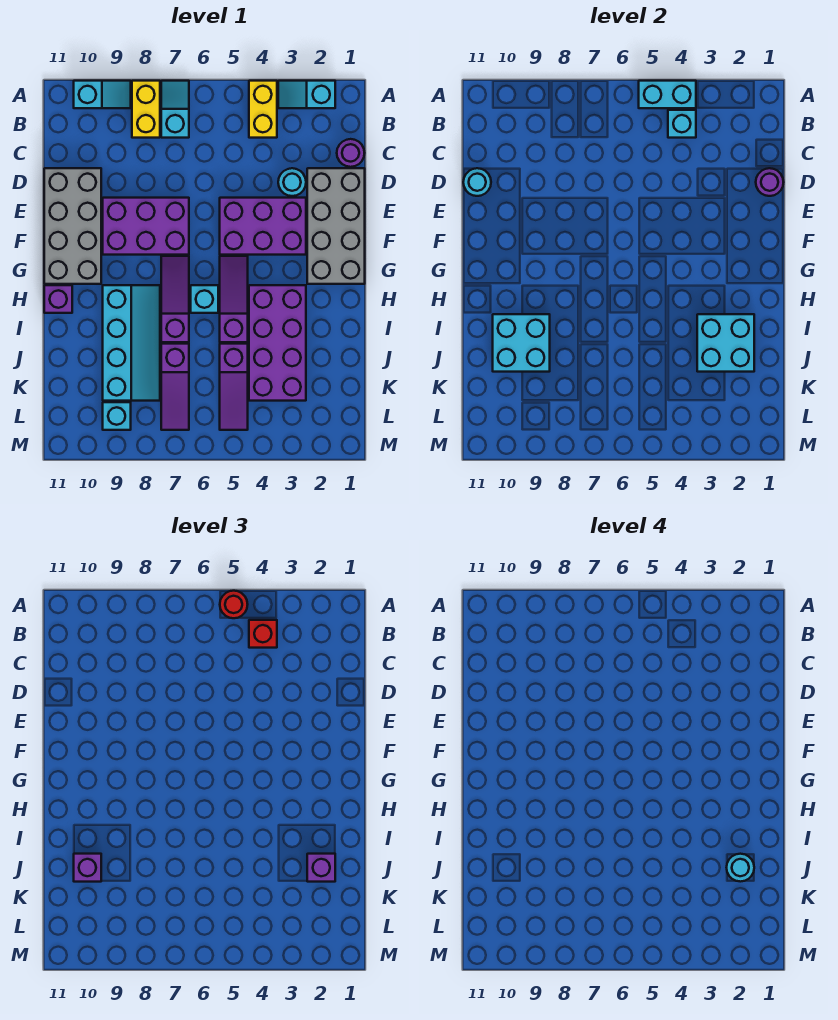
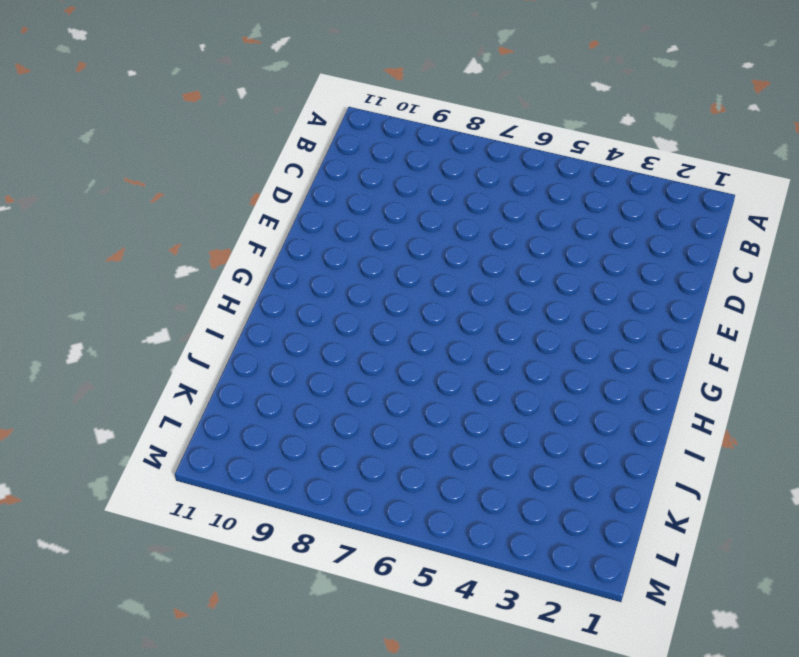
none -> cyan 1x2 slope [278,81,335,108]
none -> yellow 1x2 brick [249,81,277,138]
none -> cyan 1x2 slope [161,81,189,138]
none -> yellow 1x2 brick [132,81,160,138]

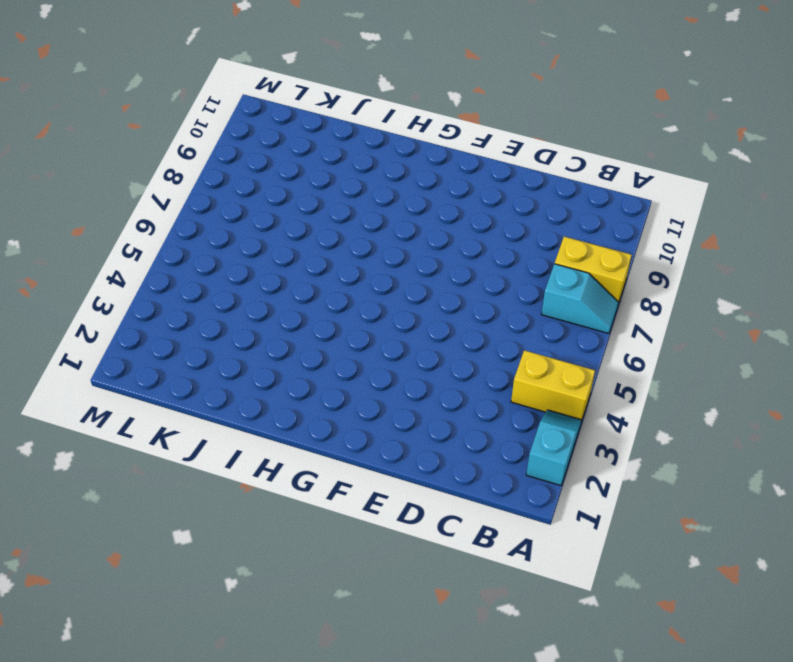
none -> cyan 1x2 slope [74,81,131,108]
none -> purple 1x1 round brick [337,139,364,167]
none -> grey 2x4 brick [307,168,365,284]
none -> cyan 1x1 round brick [278,168,306,196]

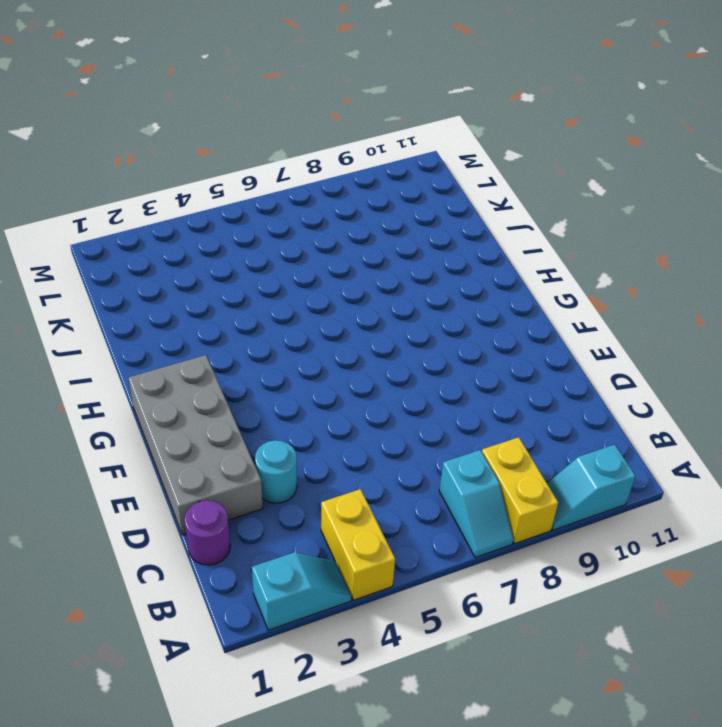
none -> grey 2x4 brick [44,168,101,284]
none -> purple 2x3 brick [220,198,306,255]
none -> purple 2x3 brick [103,198,189,255]
none -> purple 1x3 slope [220,256,248,342]

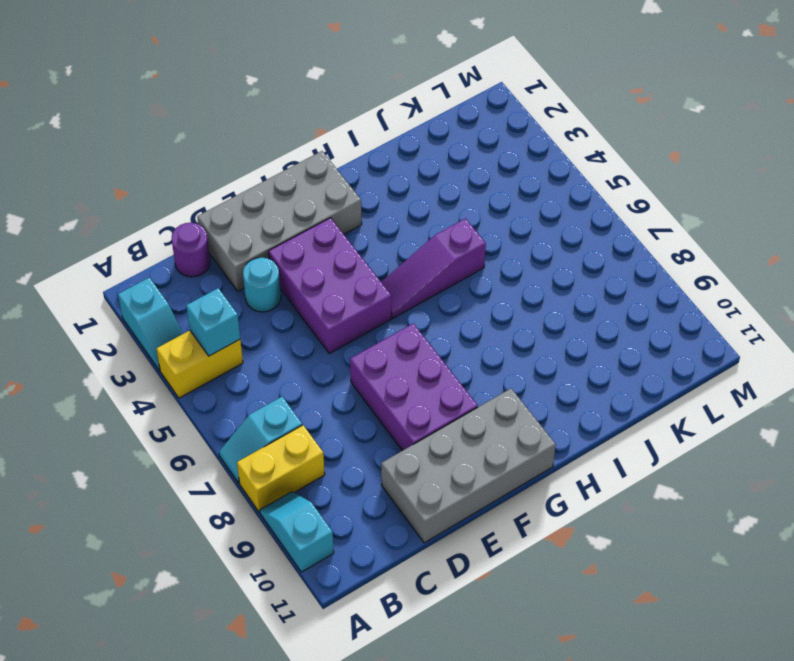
none -> purple 1x3 slope [161,256,189,342]
none -> purple 2x4 brick [249,285,306,401]
none -> cyan 1x1 brick [191,285,218,313]
none -> cyan 2x4 slope [103,285,160,401]

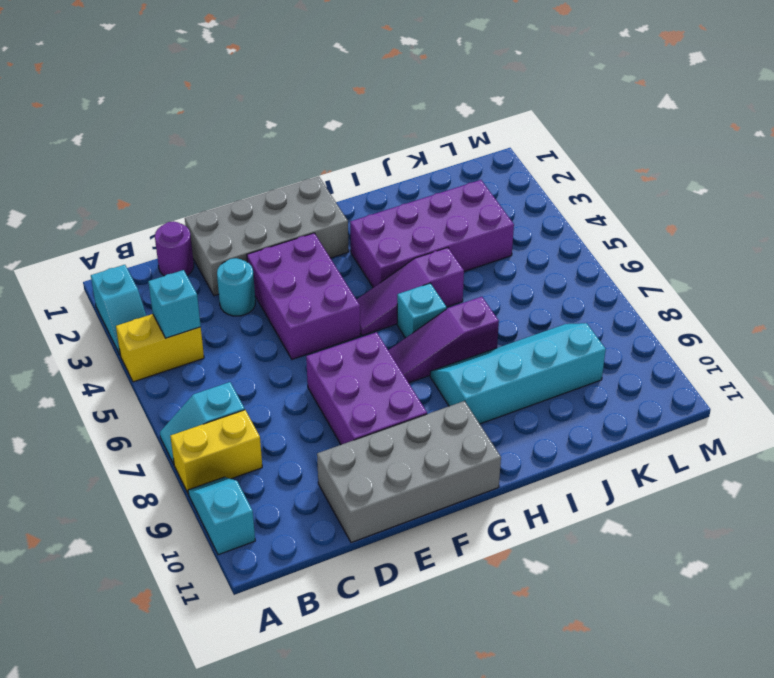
none -> purple 1x1 brick [44,285,72,313]
none -> purple 1x3 slope [220,344,248,430]
none -> purple 1x3 slope [161,344,189,430]
none -> cyan 1x1 brick [103,402,131,430]

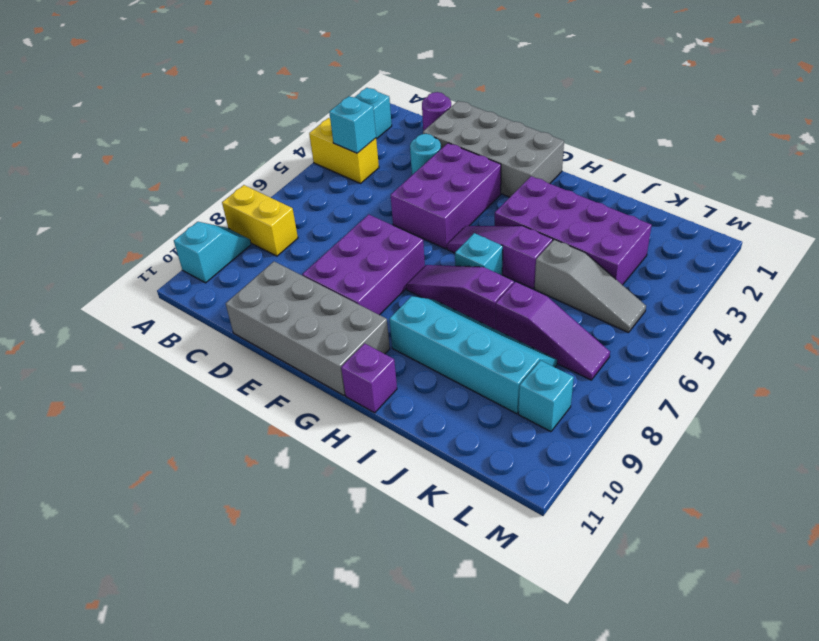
grey 1x3 slope [535,239,646,333] -> purple 1x3 slope [220,344,248,430]
none -> cyan 1x2 slope [161,81,189,138]
none -> cyan 1x2 brick [639,81,696,108]
none -> purple 1x1 round brick [756,168,784,196]
none -> cyan 1x1 round brick [463,168,491,196]

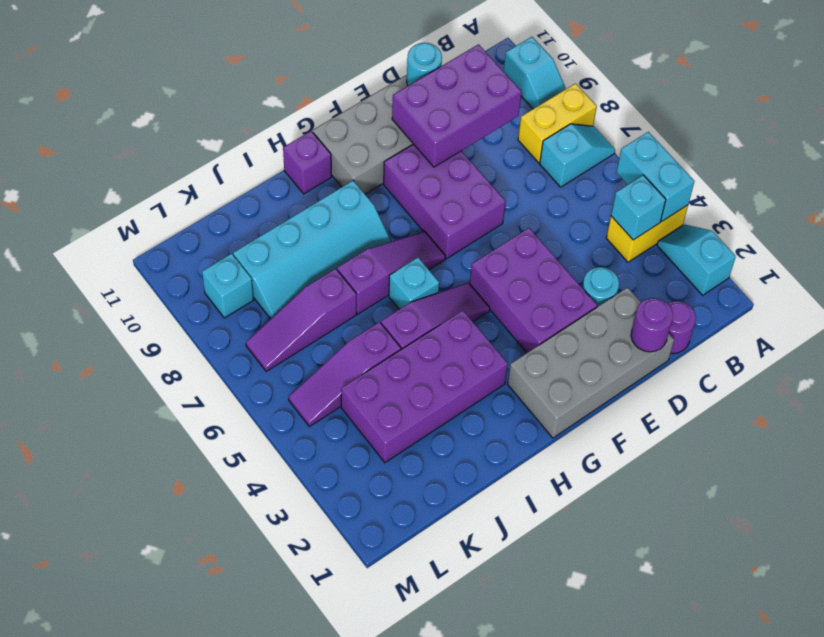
purple 2x3 brick [392,44,522,167] -> none
none -> cyan 2x2 brick [697,314,754,372]
none -> cyan 2x2 brick [493,314,550,372]
none -> red 1x1 round brick [220,591,248,618]
none -> red 1x1 brick [249,620,277,648]

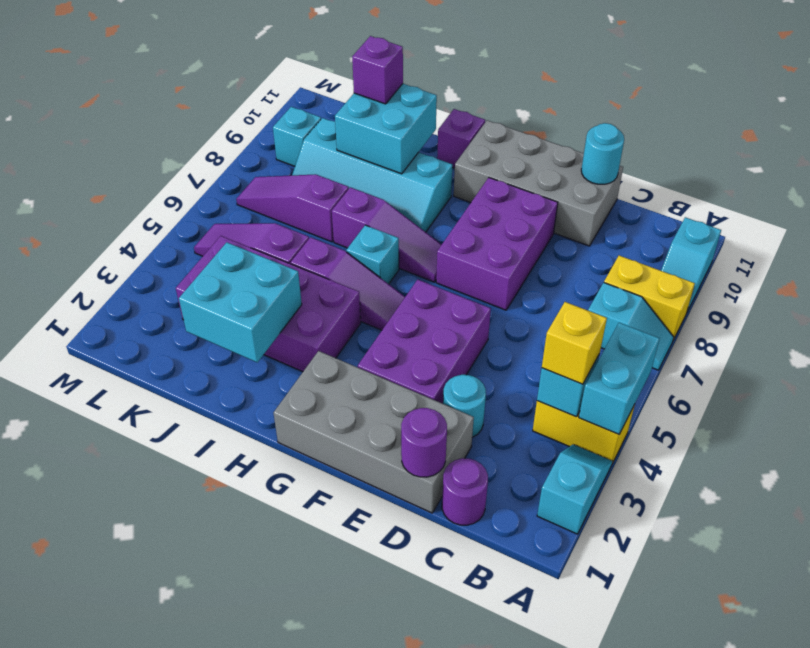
yellow 1x1 brick [542,302,607,384] -> red 1x1 brick [249,620,277,648]
none -> red 1x1 round brick [220,591,248,618]
none -> purple 1x1 brick [307,854,335,882]
none -> cyan 1x1 round brick [727,854,754,882]

